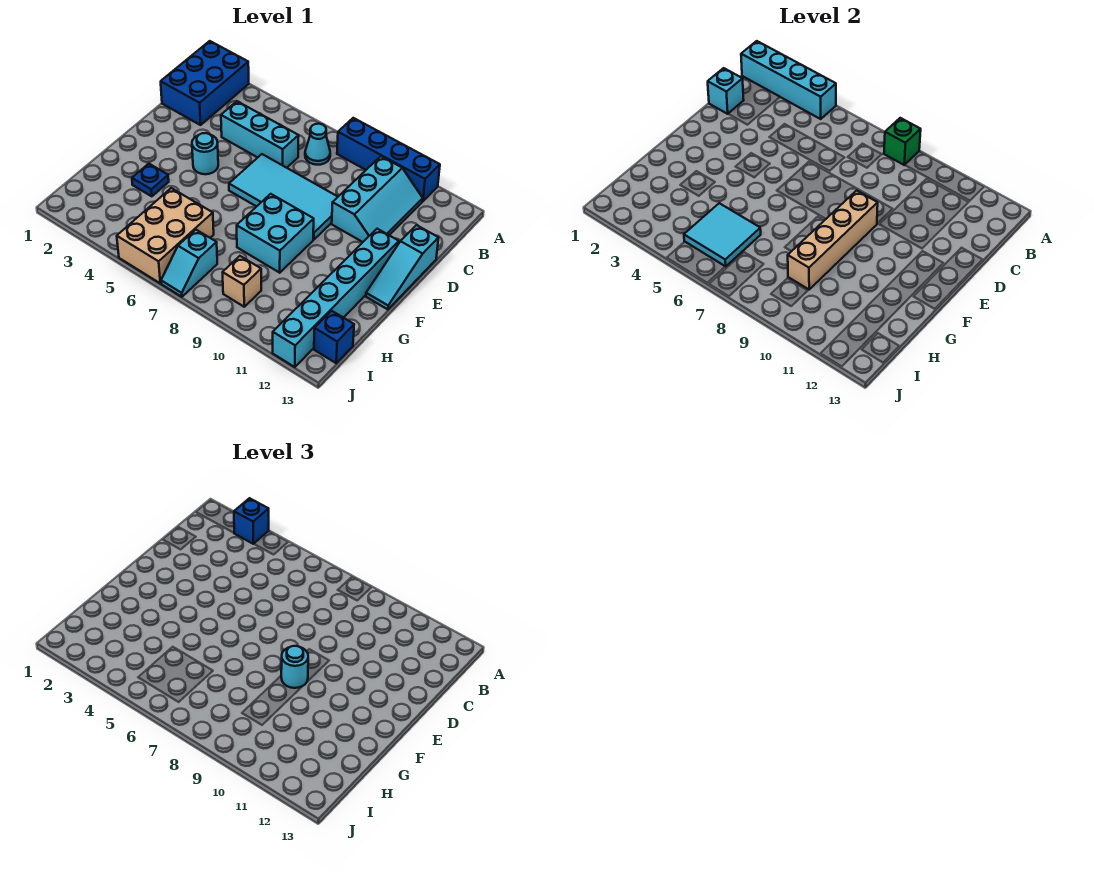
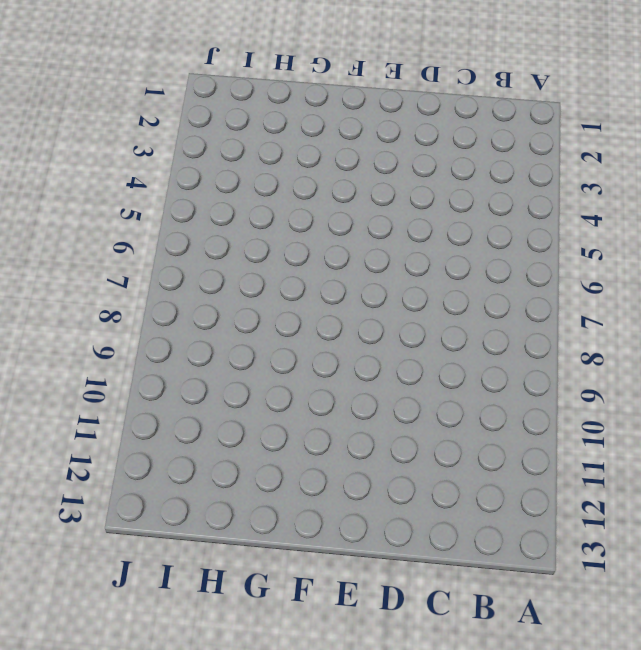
none -> blue 2x3 brick [161,41,249,125]
none -> blue 1x4 brick [337,118,440,201]
none -> cyan 1x1 cone [305,124,330,165]

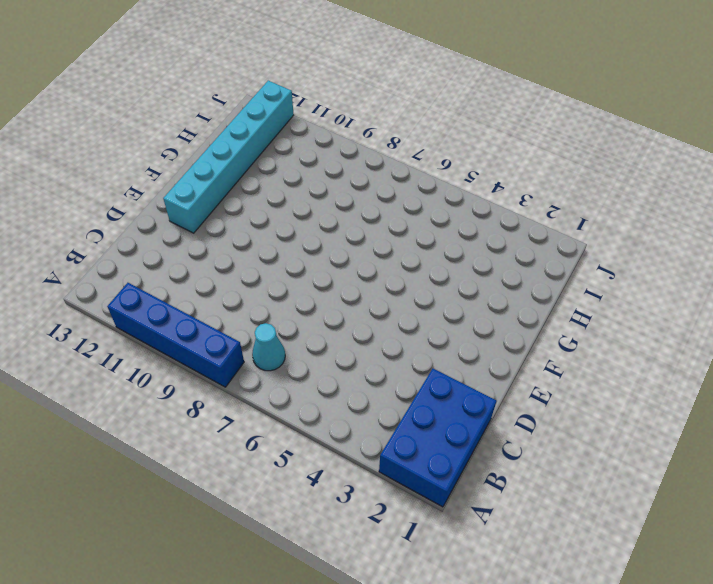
none -> cyan 2x3 slope [332,156,423,242]
none -> cyan 1x3 brick [221,101,299,168]
none -> cyan 2x4 tile [229,154,338,240]

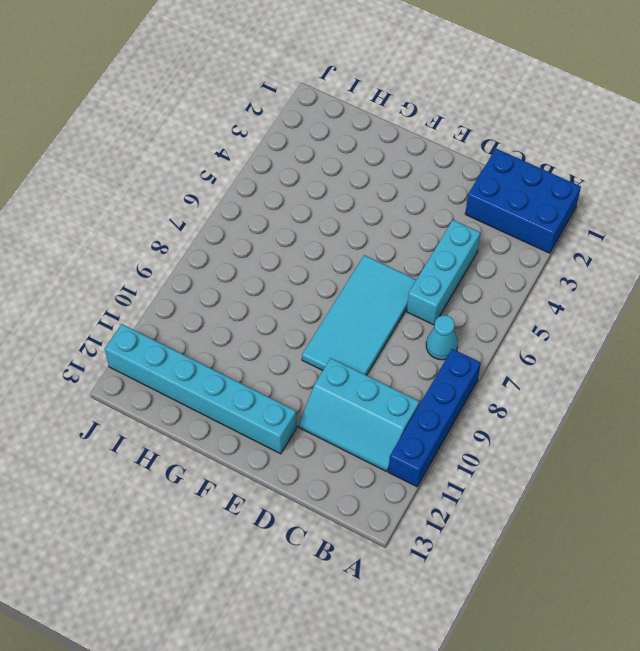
none -> cyan 1x3 slope [366,225,438,309]
none -> cyan 1x1 round brick [192,133,218,174]
none -> cyan 2x2 brick [237,194,314,273]

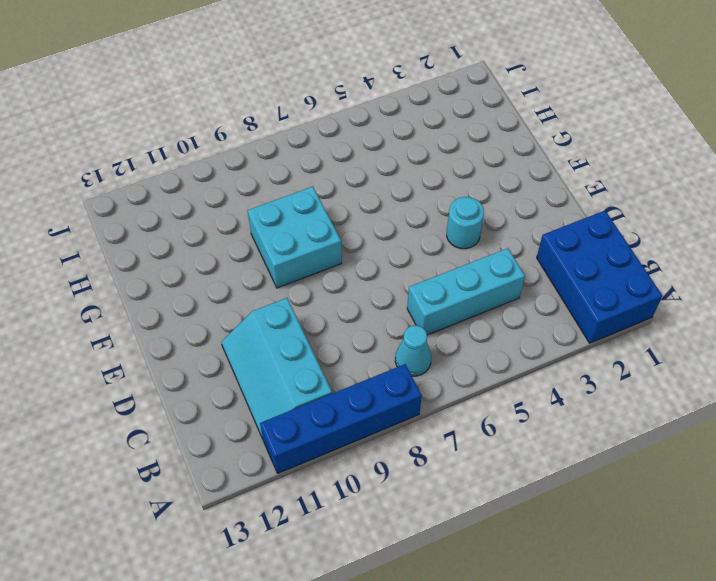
none -> cyan 2x4 tile [229,154,338,240]
none -> cyan 1x3 slope [366,225,438,309]
none -> cyan 1x6 brick [273,229,399,367]

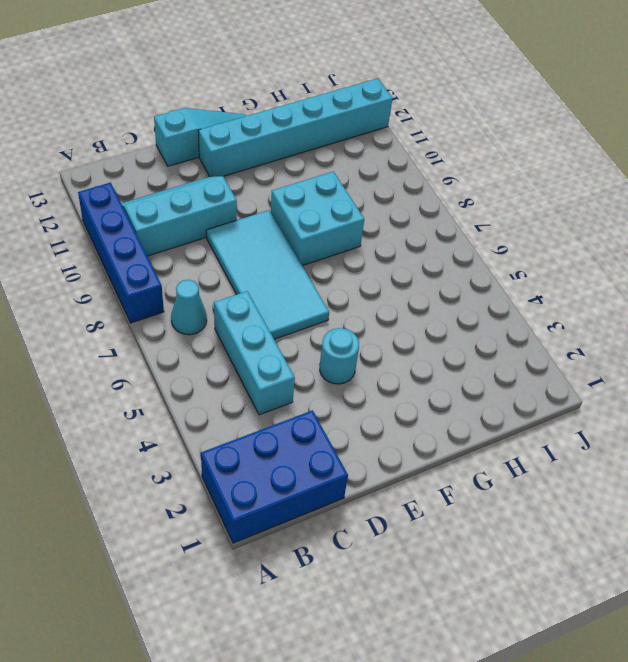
none -> blue 1x1 plate [132,164,169,196]
none -> tan 2x3 brick [117,188,214,283]
none -> cyan 1x2 slope [161,230,217,297]

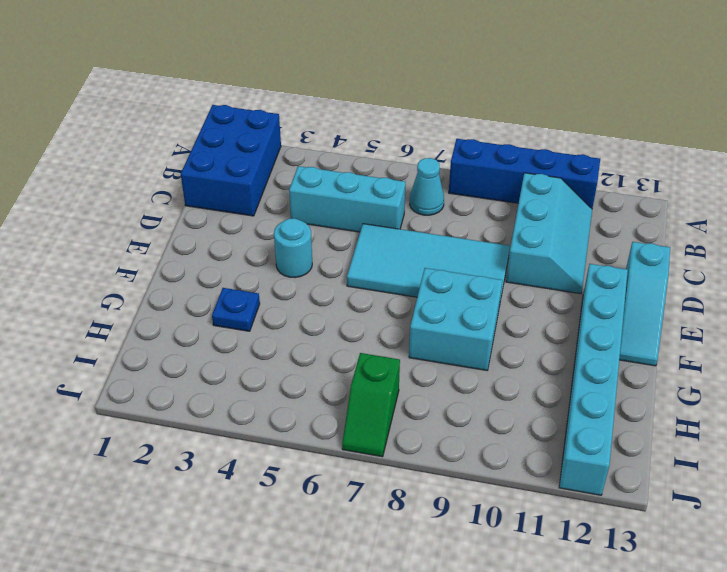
green 1x2 slope [342,353,400,457] -> cyan 1x2 slope [161,230,217,297]
none -> tan 2x3 brick [117,188,214,283]
none -> tan 1x1 brick [223,256,261,307]
none -> blue 1x1 brick [314,311,354,363]

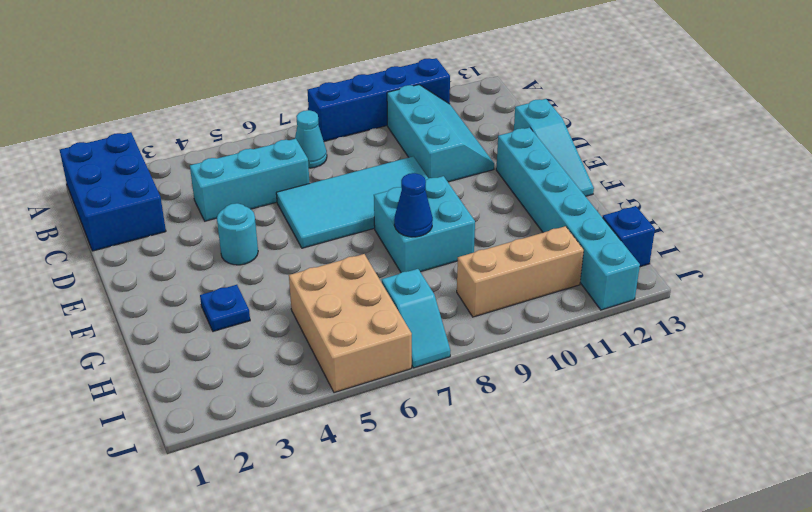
blue 1x1 cone [394,173,433,237] -> none
tan 1x3 brick [457,226,584,317] -> tan 1x1 brick [223,256,261,307]
none -> cyan 1x4 brick [741,41,836,119]
none -> green 1x1 brick [884,118,921,165]
none -> cyan 1x1 brick [708,68,744,114]

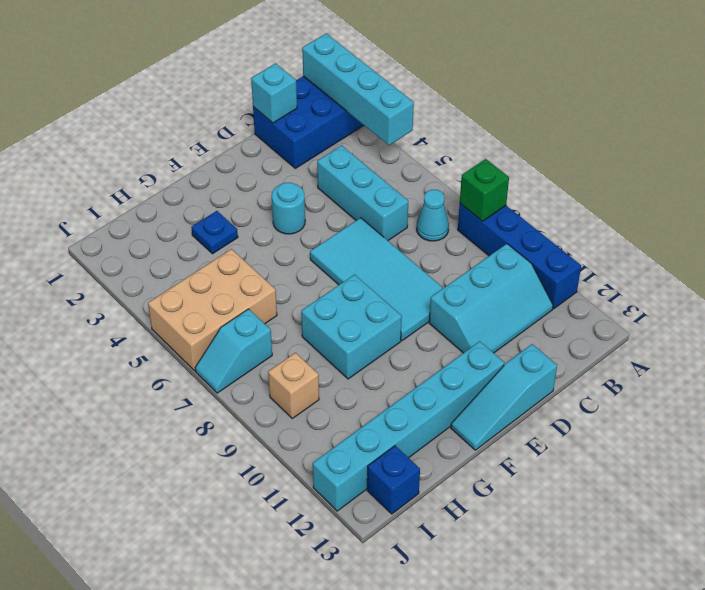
none -> tan 1x4 brick [788,190,878,289]
none -> cyan 2x2 tile [684,203,761,267]
none -> blue 1x1 brick [234,498,269,544]

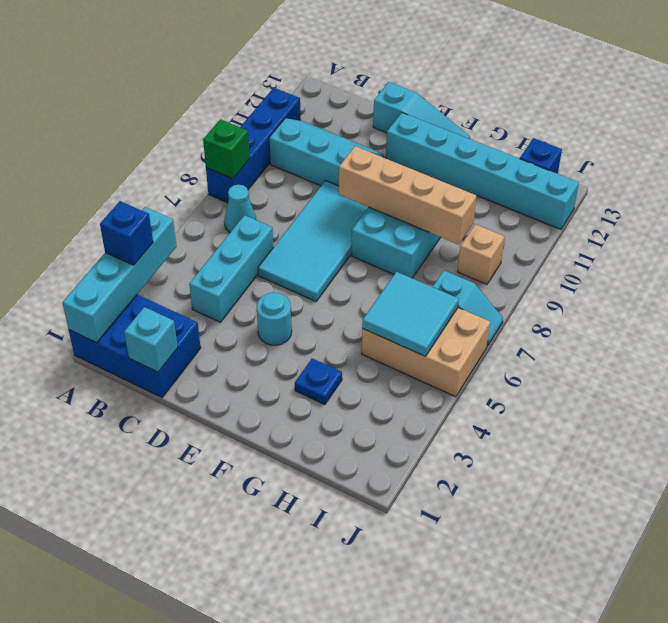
none -> cyan 1x1 round brick [281,646,308,688]

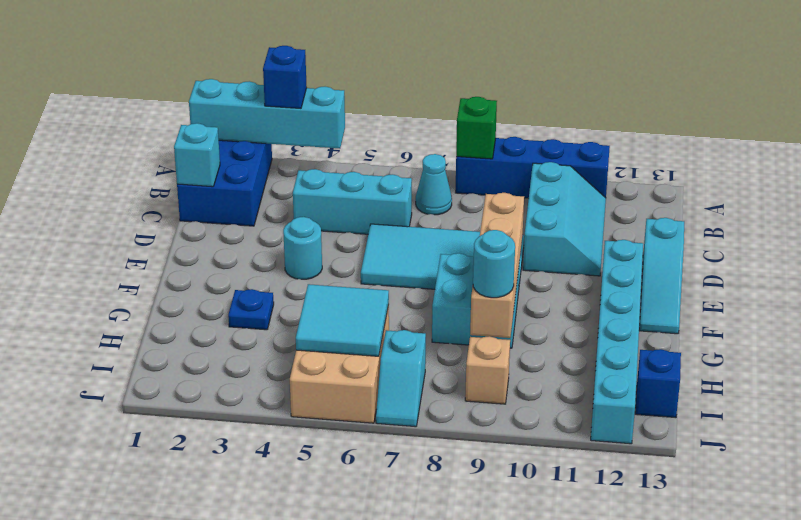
cyan 1x1 round brick [473,230,515,298] -> cyan 1x1 round brick moved to [281,646,308,688]

